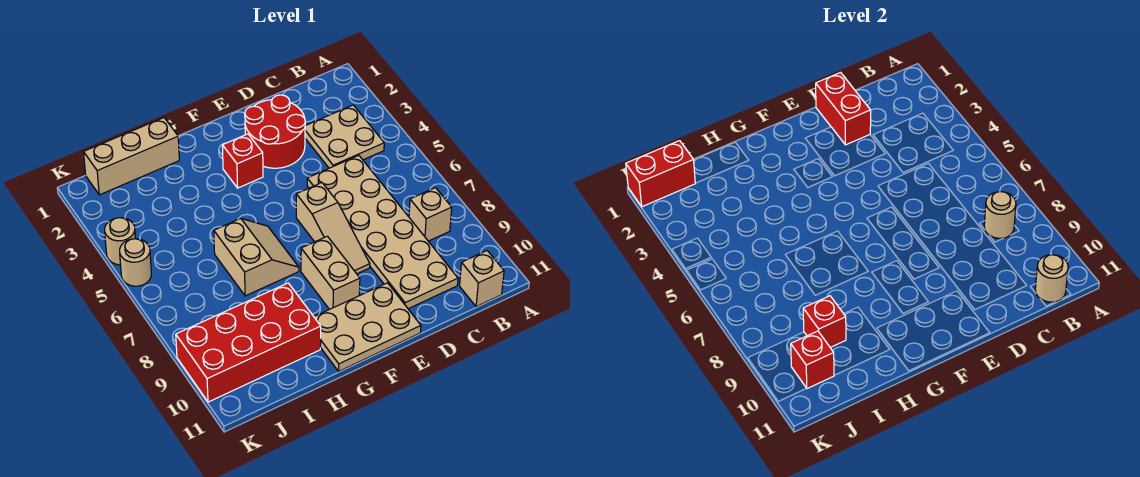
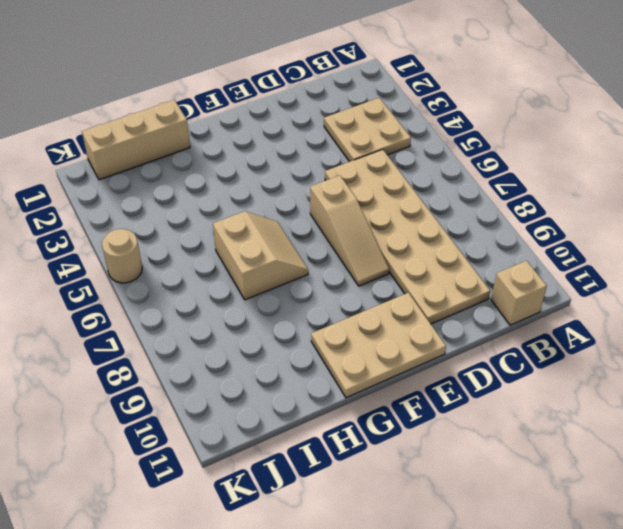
none -> tan 1x1 brick [409,188,452,241]
none -> red 2x2 round brick [245,95,305,168]
none -> red 1x1 brick [222,134,263,188]

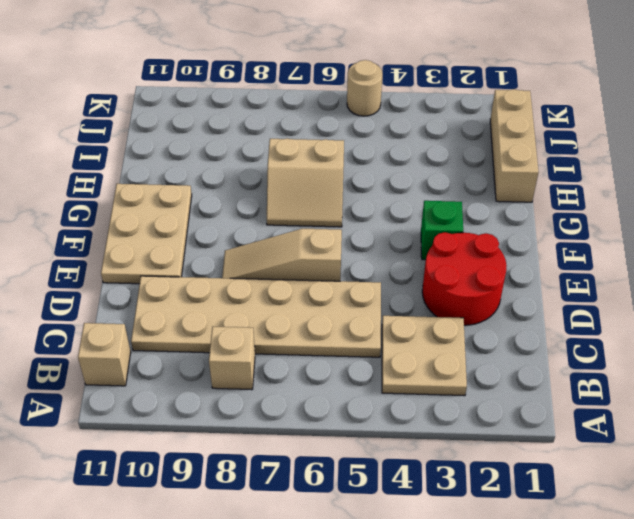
green 1x1 brick [421,201,463,260] -> red 1x1 brick [222,134,263,188]
none -> tan 1x2 brick [301,236,360,309]
none -> red 2x4 brick [176,283,321,402]
none -> tan 1x1 round brick [105,218,135,265]

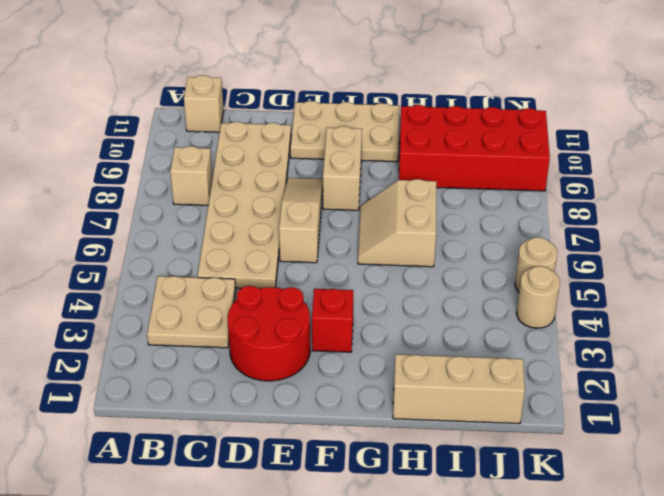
none -> tan 1x1 round brick [984,192,1016,238]
none -> tan 1x1 round brick [1035,255,1068,302]
none -> red 1x2 brick [816,73,871,145]

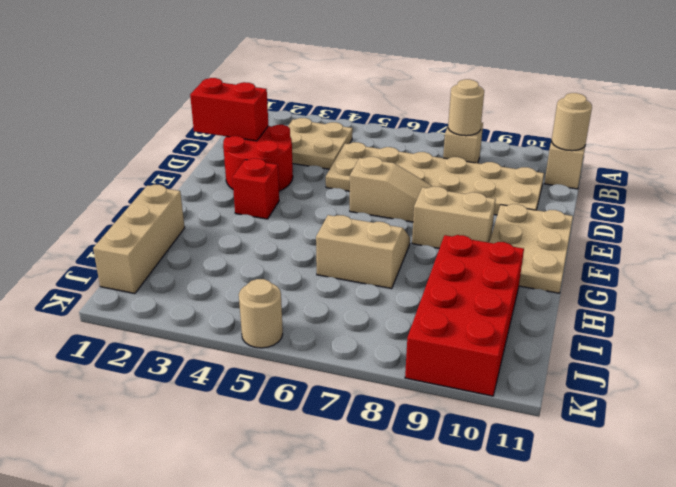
none -> tan 1x1 round brick [105,218,135,265]
none -> red 1x1 brick [803,296,846,347]
none -> red 1x2 brick [626,141,695,207]

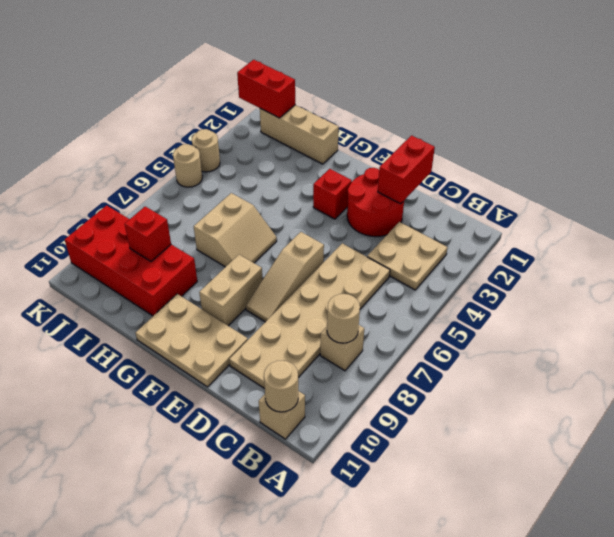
none -> red 1x1 brick [791,331,834,389]

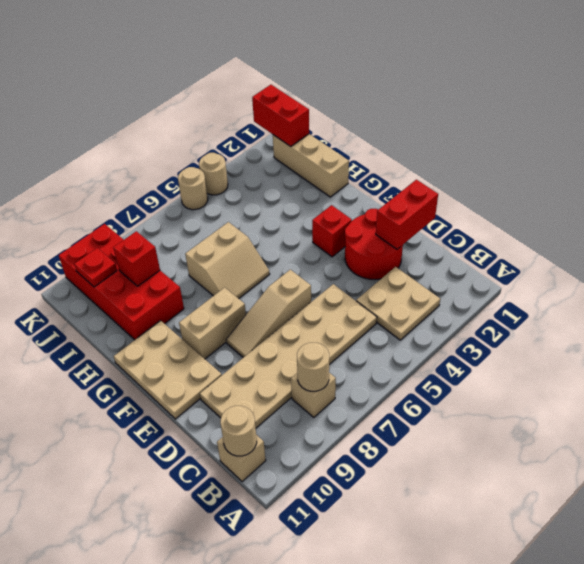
red 1x1 plate [74,248,117,287] -> red 1x1 brick [791,331,834,389]

